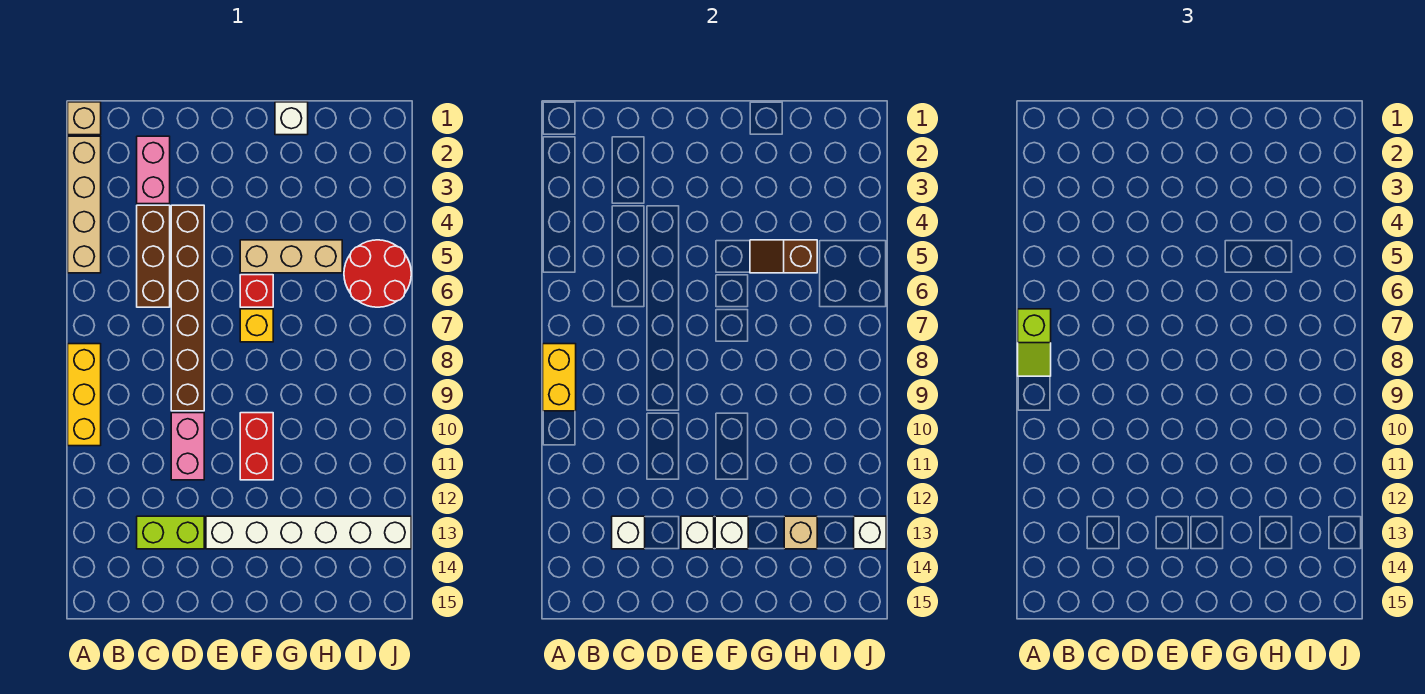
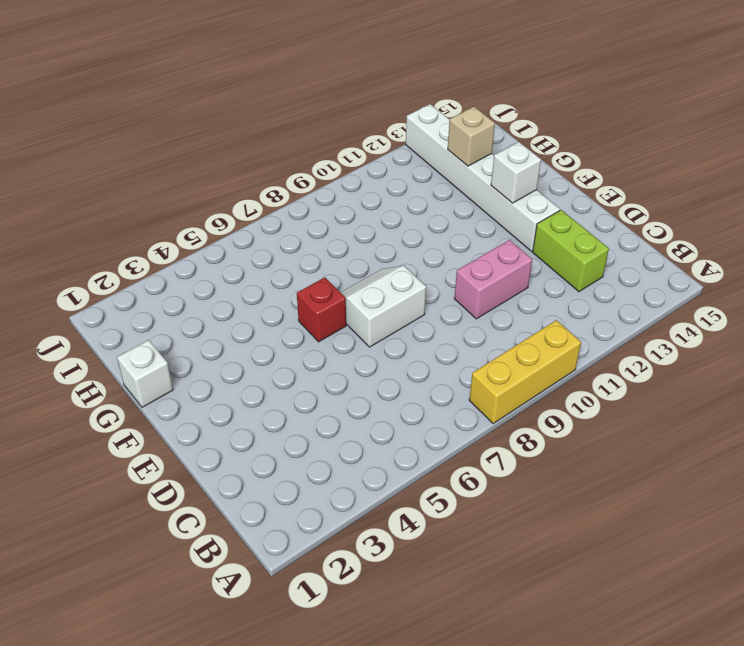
white 2x2 slope [340,266,426,347] -> yellow 1x1 brick [240,309,273,342]
none -> tan 1x1 brick [68,102,101,135]
none -> tan 1x4 brick [68,136,101,273]
none -> pink 1x2 brick [137,136,170,204]

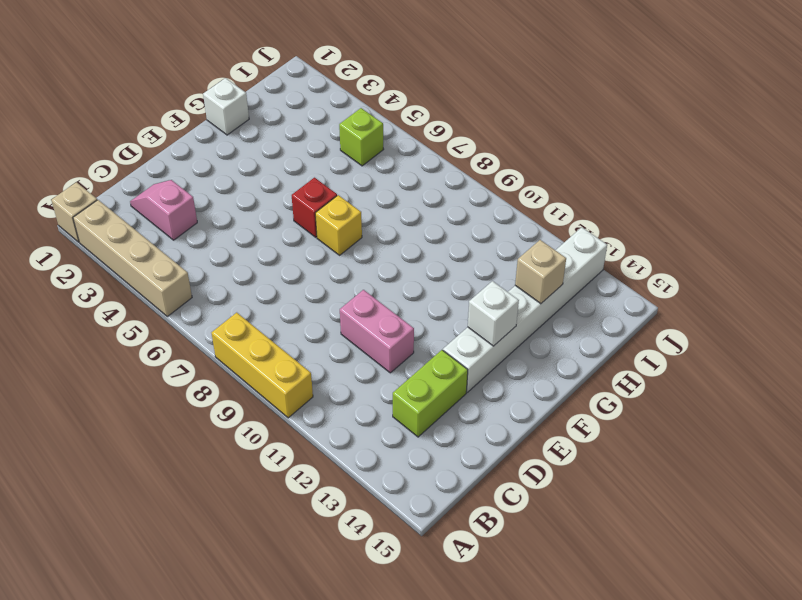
pink 1x2 slope [130,180,197,240] -> pink 1x2 brick [137,136,170,204]
lime 1x1 brick [339,108,384,166] -> red 2x2 round brick [344,240,411,307]
none -> brown 1x3 brick [137,205,170,307]
none -> brown 1x6 brick [171,205,204,411]
none -> tan 1x3 brick [240,240,342,273]

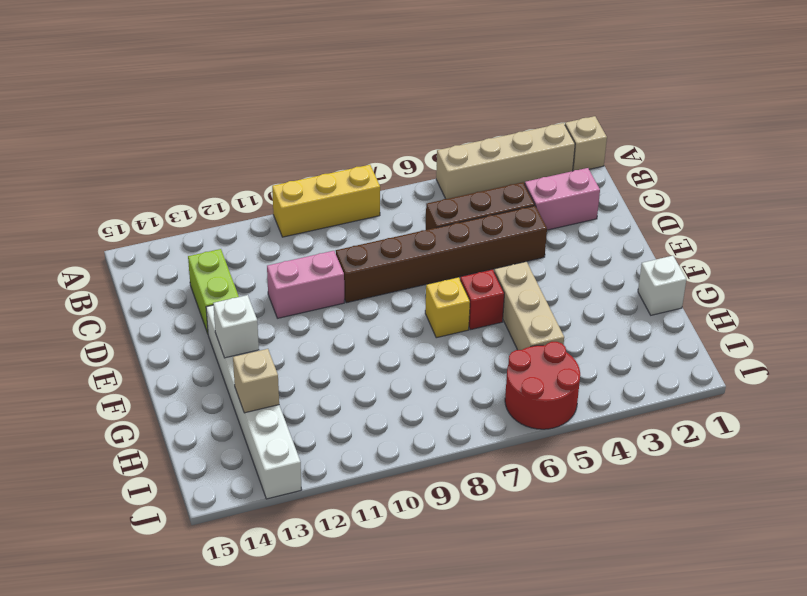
none -> red 1x2 brick [240,413,273,480]
none -> yellow 1x2 brick [543,344,576,411]
none -> white 1x1 brick [612,516,645,549]

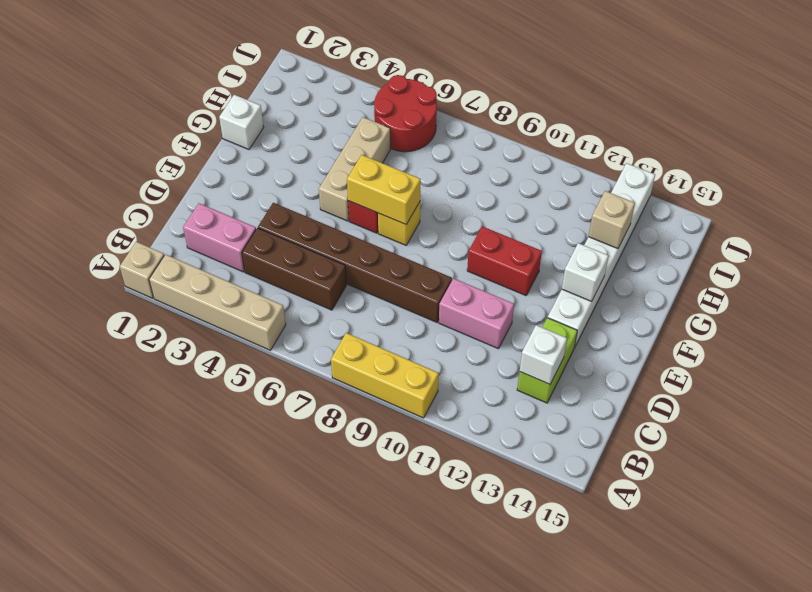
yellow 1x2 brick [347,155,421,224] -> yellow 1x2 brick moved to [543,344,576,411]
none -> white 1x1 brick [681,516,714,549]
none -> brown 1x2 slope [750,240,817,273]
none -> white 1x1 brick [854,516,886,549]

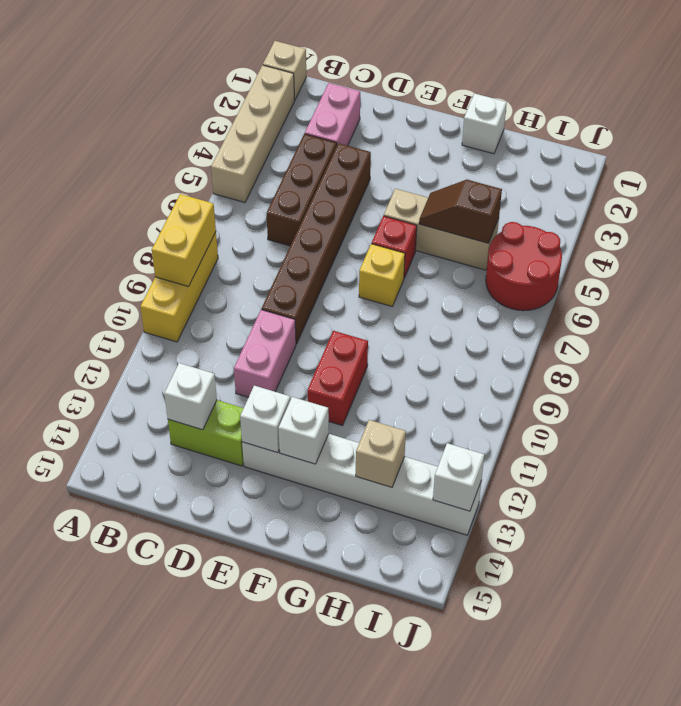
none -> lime 1x2 slope [1018,309,1051,376]

